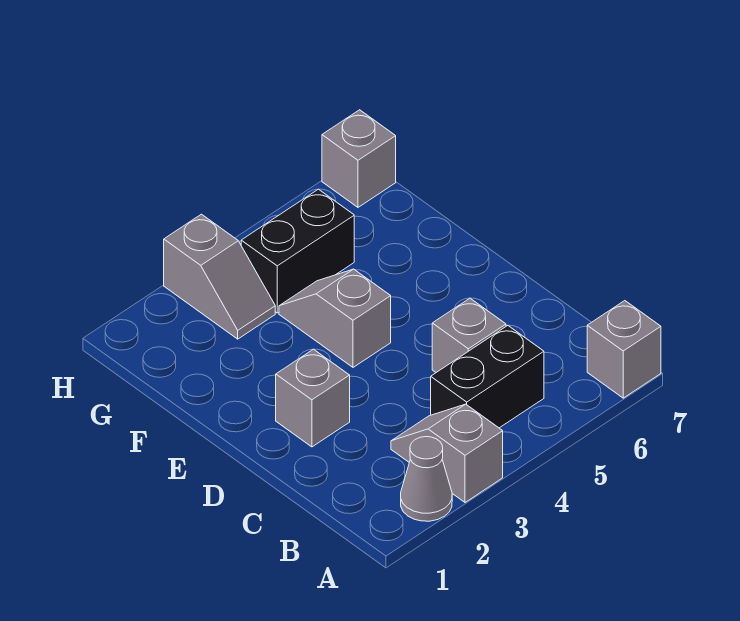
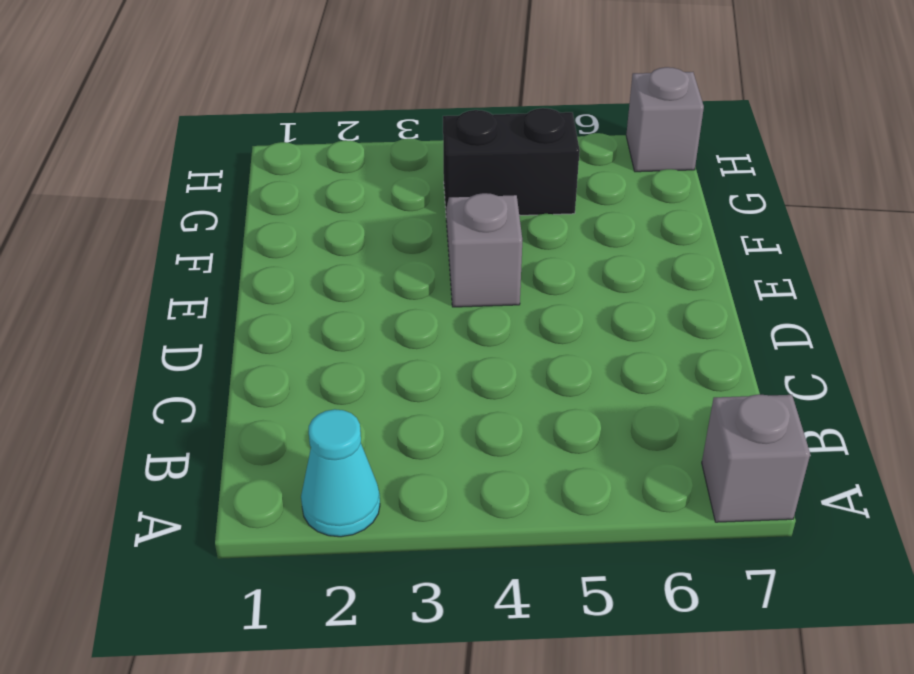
cyan 1x1 cone [301,409,380,537] -> grey 1x1 cone [401,437,452,521]
none -> grey 1x2 slope [391,404,503,502]
none -> black 1x2 brick [431,325,544,428]

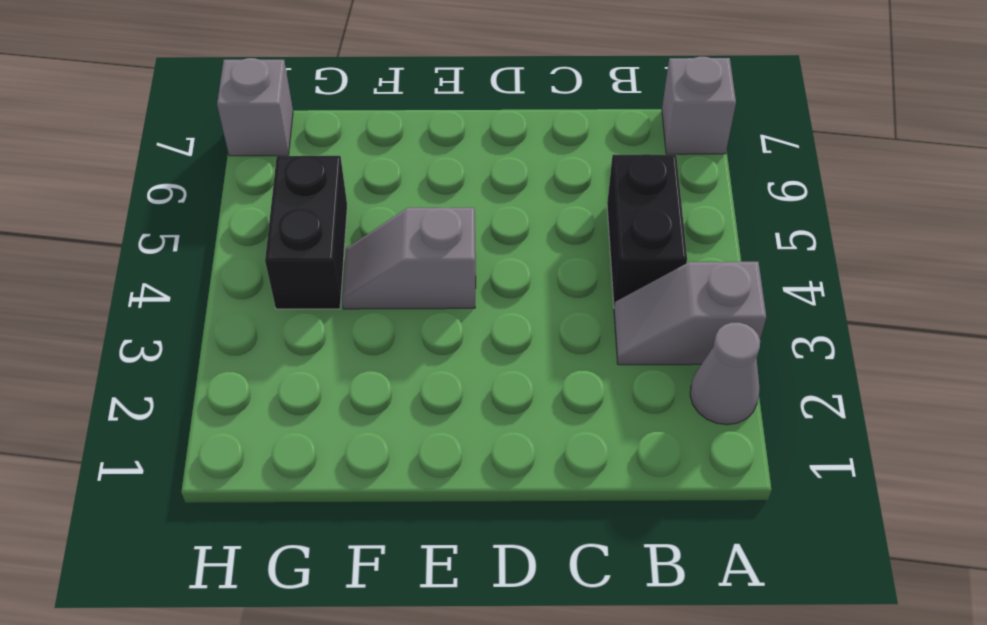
none -> grey 1x1 brick [432,298,506,372]
none -> grey 1x1 brick [276,349,350,447]

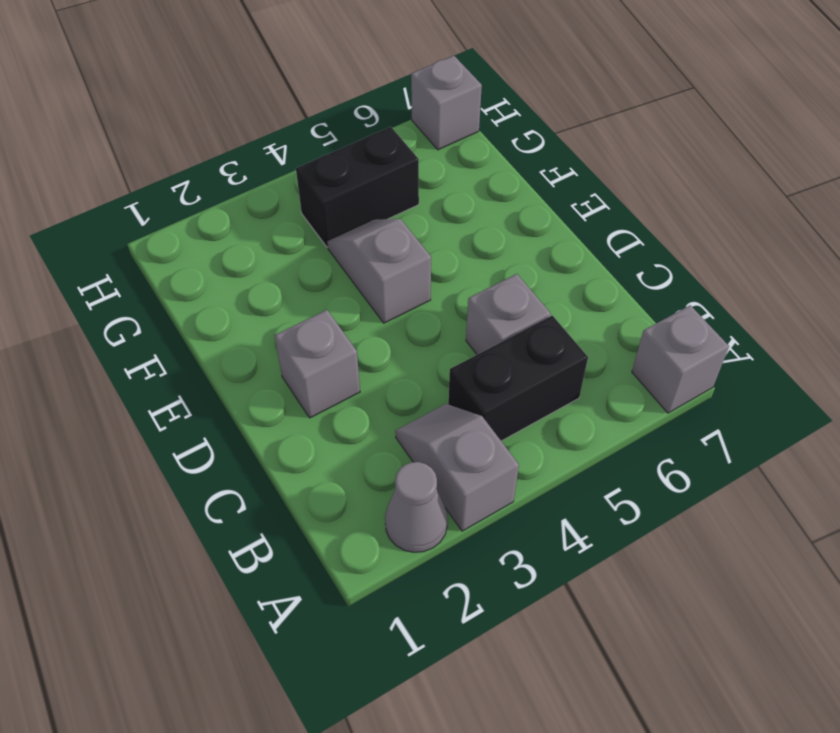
none -> grey 1x2 slope [164,214,275,339]

